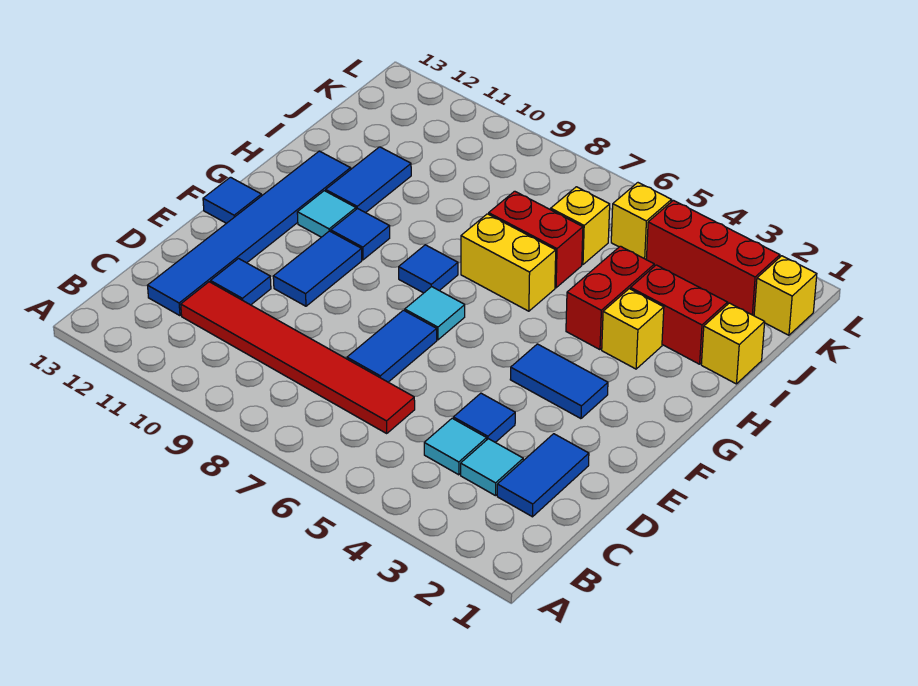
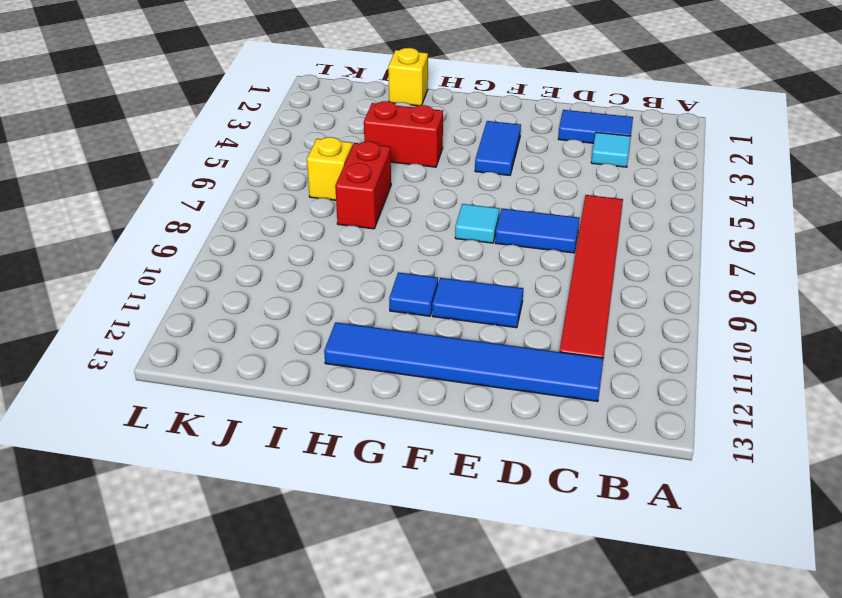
none -> cyan 1x1 tile [424,418,487,475]
none -> blue 1x1 tile [453,393,515,442]
none -> blue 1x1 tile [211,259,271,305]

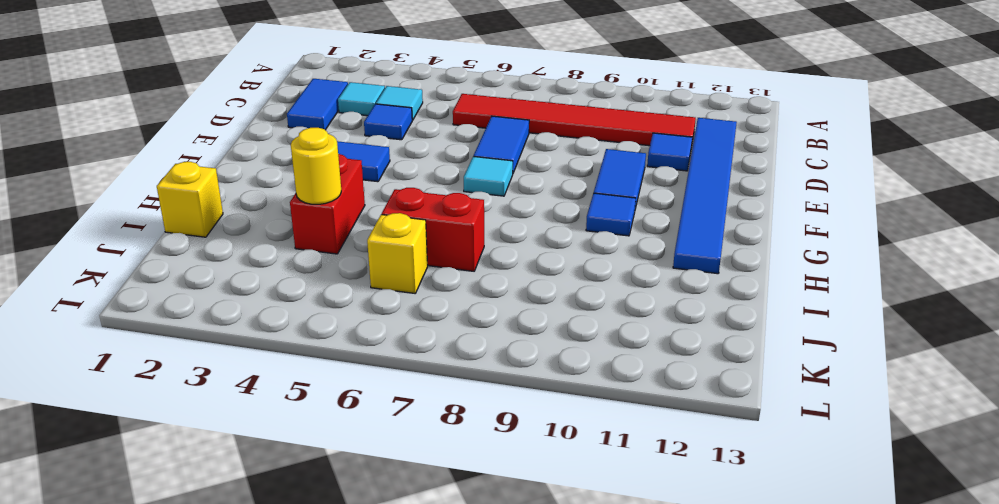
yellow 1x1 round brick [291,128,341,204] -> none
none -> blue 1x1 tile [203,177,262,223]
none -> blue 1x1 tile [399,245,458,293]
none -> cyan 1x1 tile [297,191,356,237]

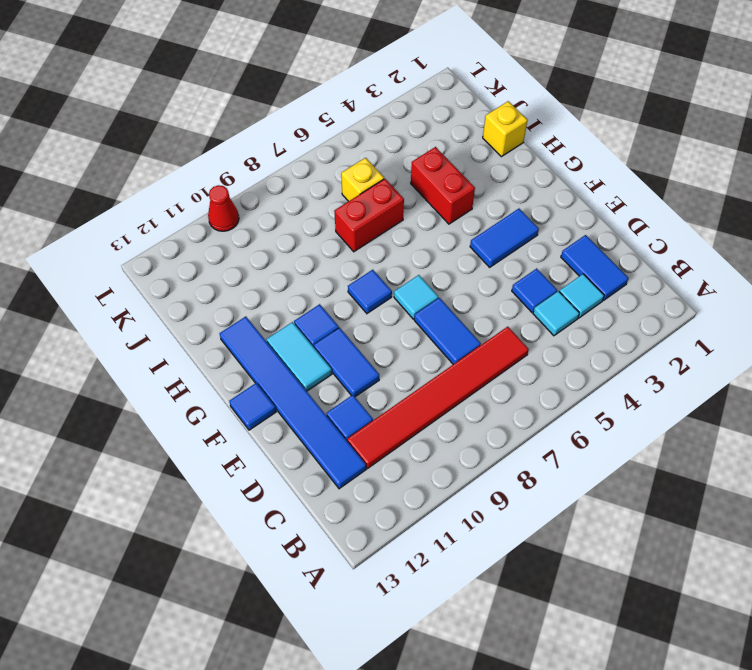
cyan 1x2 tile [267,322,332,391] -> cyan 1x1 tile [297,191,356,237]
red 1x1 cone [208,185,239,231] -> none
none -> yellow 1x1 brick [602,289,664,369]
none -> yellow 1x2 brick [461,214,556,311]
none -> blue 1x2 tile [326,147,411,213]

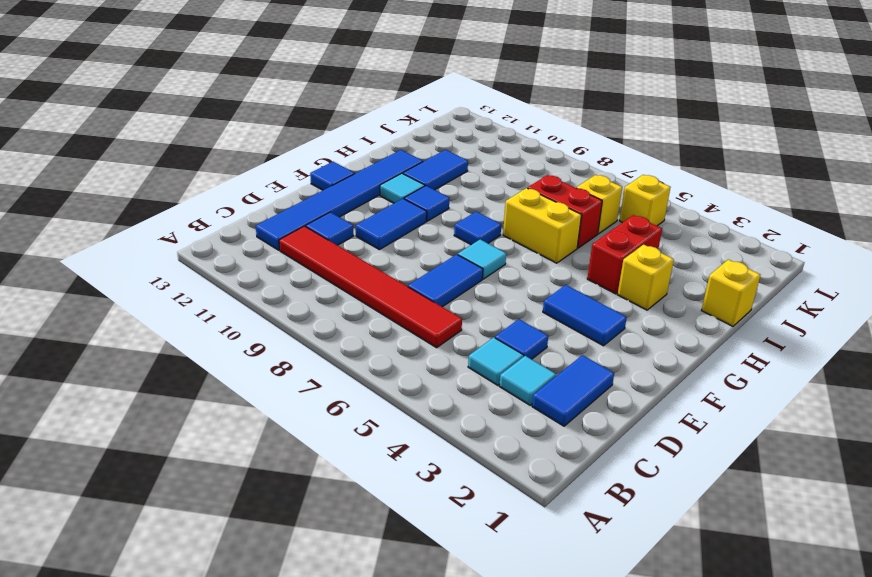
none -> red 1x2 brick [630,265,727,364]
none -> yellow 1x1 brick [754,256,817,335]
none -> red 1x3 brick [646,200,780,315]

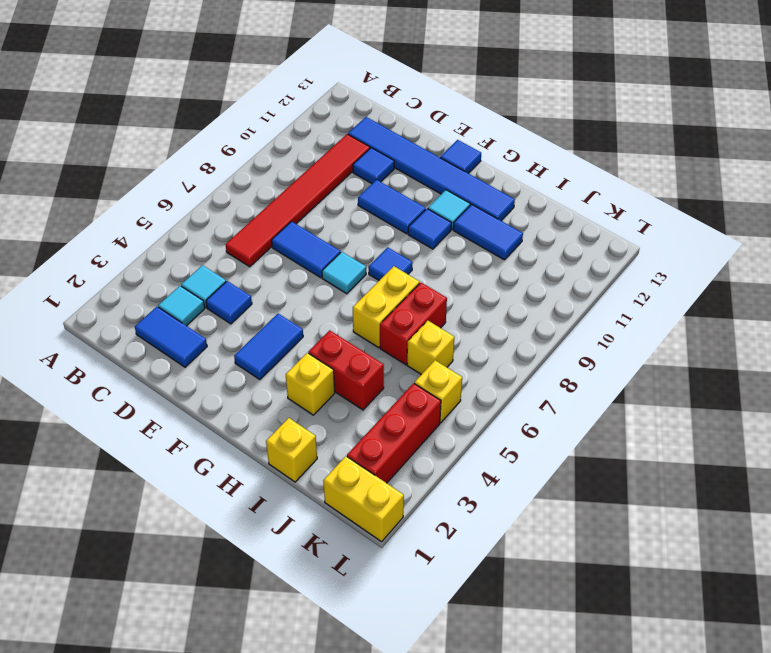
yellow 1x2 brick [323,456,404,542] -> yellow 1x1 brick [754,256,817,335]
none -> red 1x2 brick [630,265,727,364]

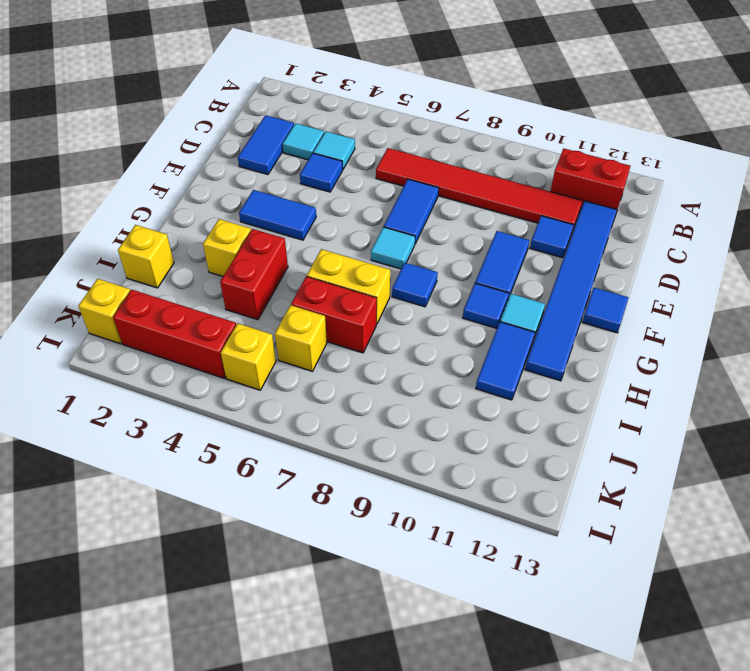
red 1x2 brick [550,149,630,209] -> red 1x2 brick moved to [630,265,727,364]

